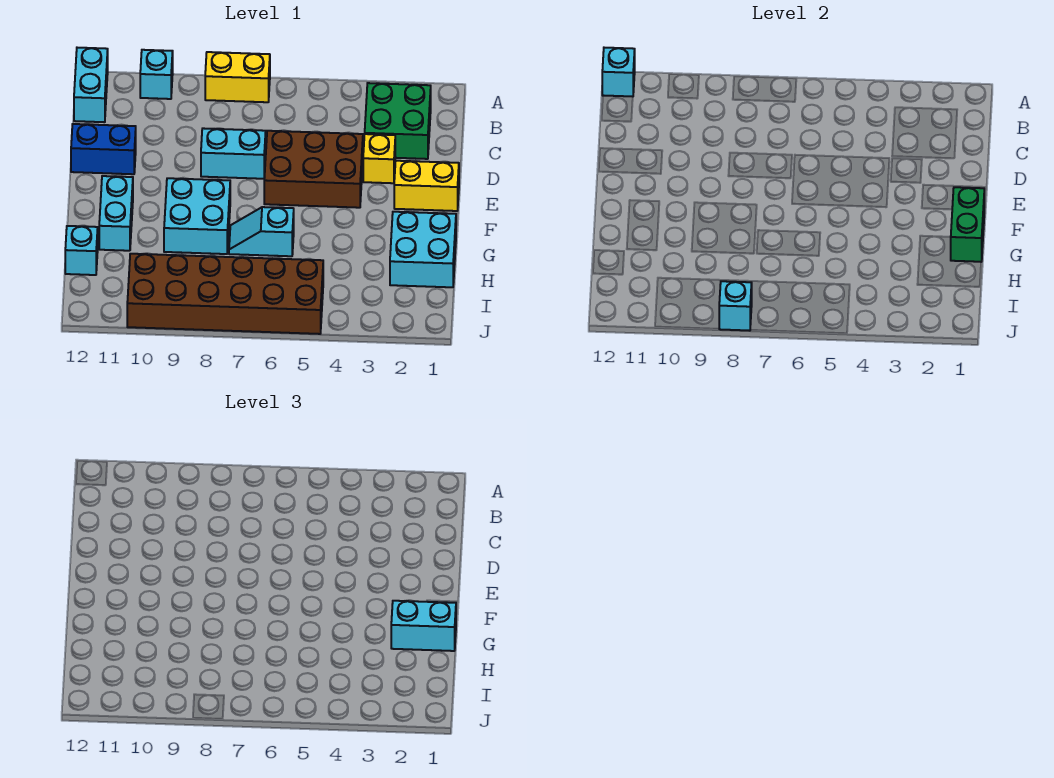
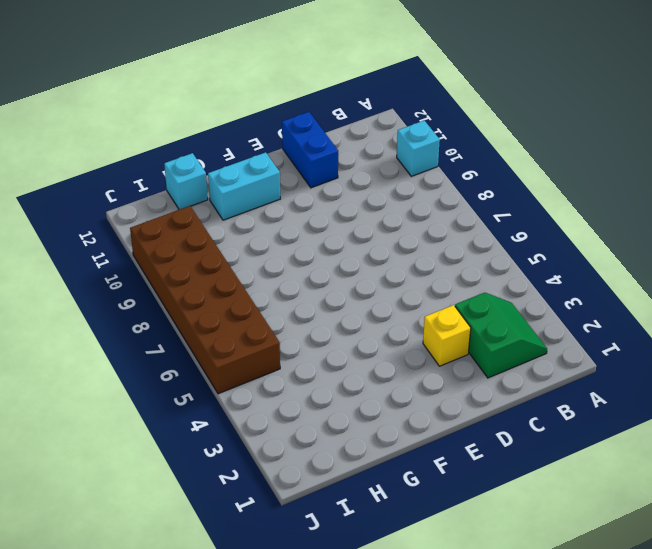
green 2x2 slope [455,293,547,378] -> green 2x2 brick [365,83,431,159]
none -> yellow 1x2 brick [205,52,270,102]
none -> cyan 1x2 brick [74,48,108,122]
none -> brown 2x3 brick [264,131,363,208]

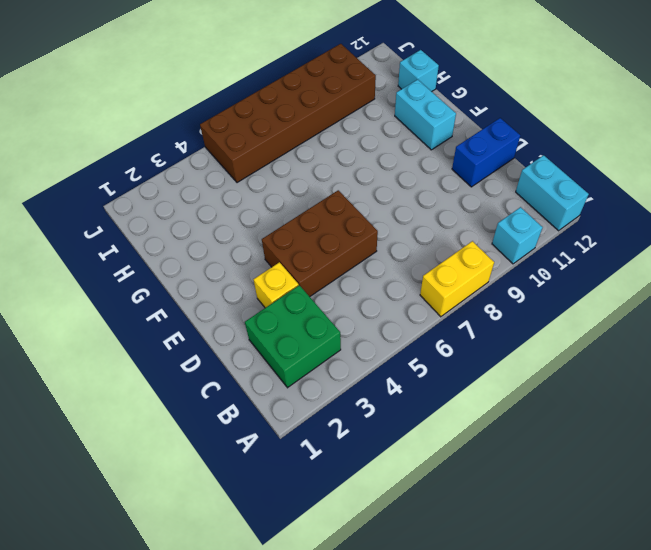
none -> cyan 1x2 brick [201,128,266,179]
none -> yellow 1x2 brick [394,161,459,211]
none -> cyan 2x2 brick [164,178,230,254]

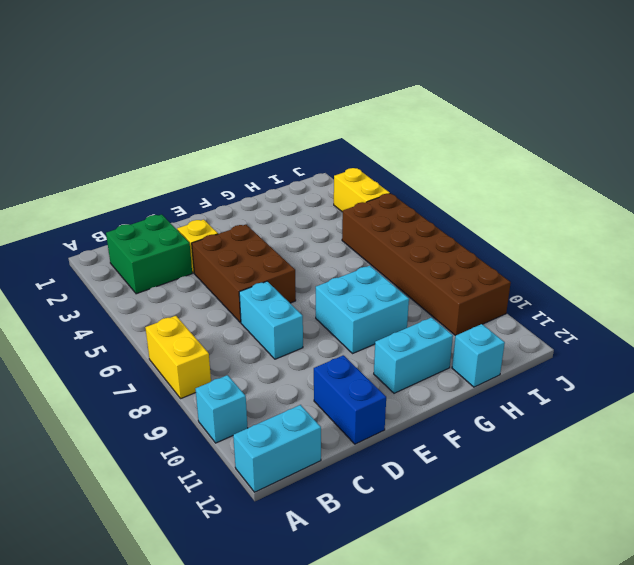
yellow 1x2 brick [334,168,390,212] -> yellow 1x2 brick moved to [394,161,459,211]
none -> cyan 2x2 brick [390,212,456,287]
none -> cyan 1x2 slope [229,207,294,256]
none -> cyan 1x1 brick [602,48,635,96]

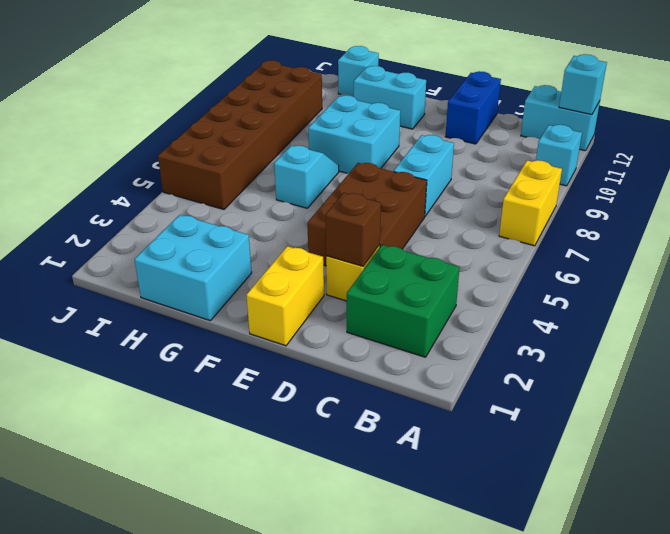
brown 1x1 brick [326,193,381,266] -> none
none -> green 1x2 brick [951,187,984,262]
none -> cyan 1x1 brick [719,281,752,331]
none -> cyan 1x2 brick [391,601,456,651]

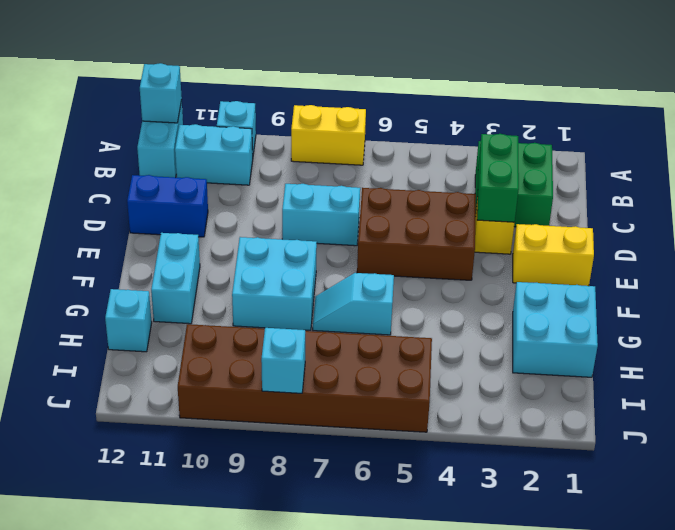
cyan 1x2 brick [175,124,253,185] -> cyan 1x2 brick moved to [391,601,456,651]
green 1x2 brick [477,134,519,222] -> green 1x2 brick moved to [951,187,984,262]

